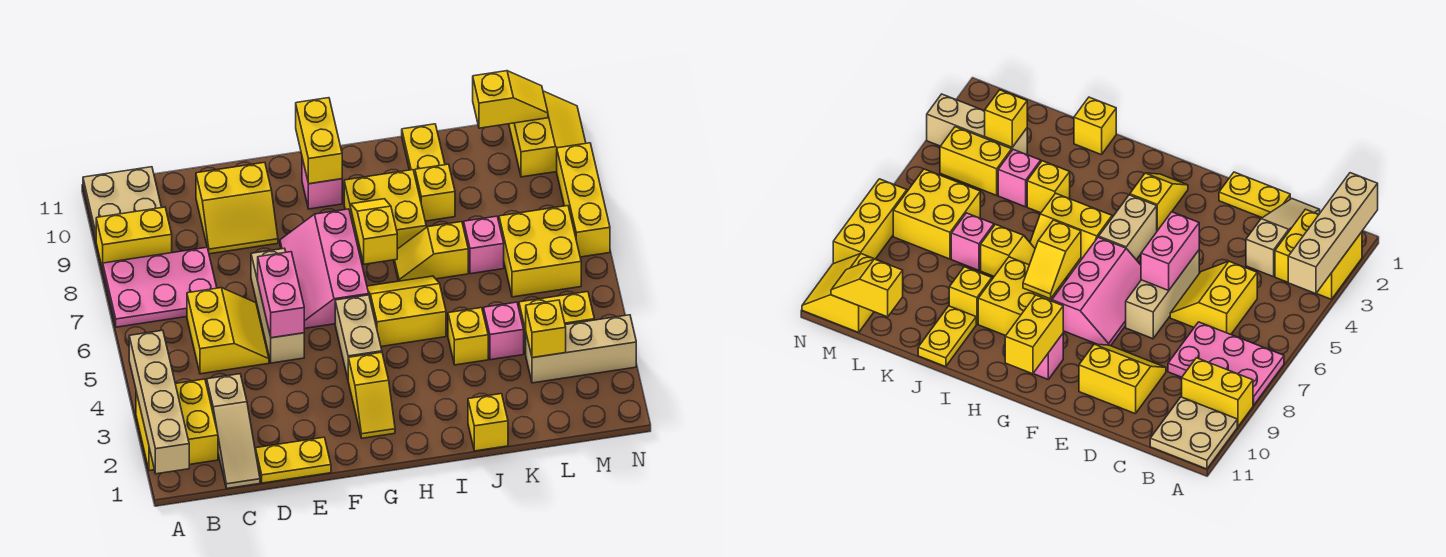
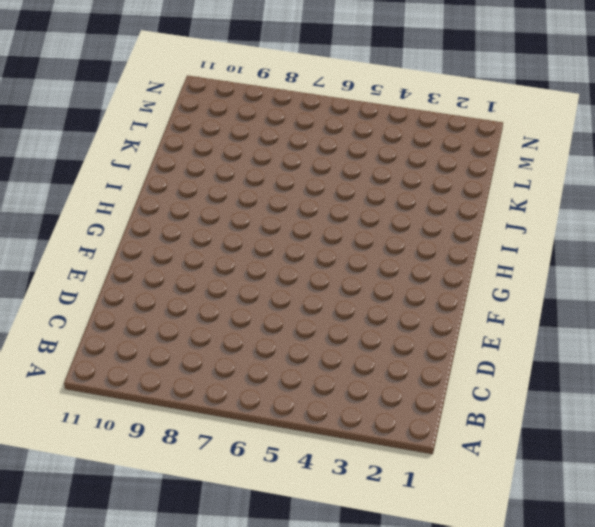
none -> yellow 2x2 brick [136,379,218,471]
none -> pink 2x3 plate [103,247,217,327]
none -> yellow 1x2 brick [96,207,172,270]
none -> tan 2x2 plate [83,167,162,240]

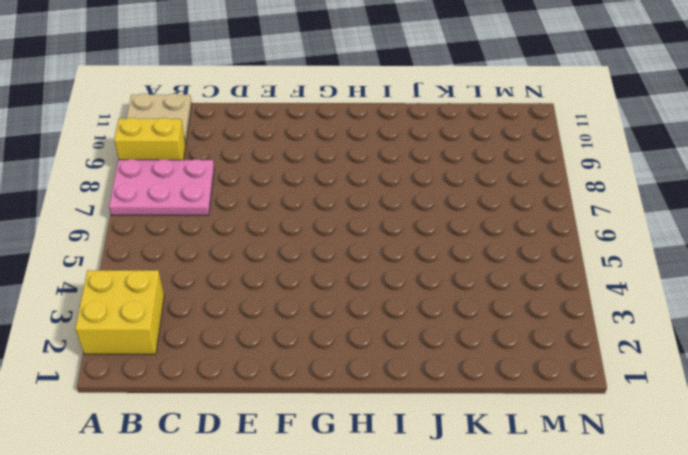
none -> tan 1x3 slope [207,374,260,488]
none -> yellow 2x2 slope [187,288,269,374]
none -> yellow 1x2 plate [255,437,331,483]
none -> yellow 2x2 slope [196,162,278,254]

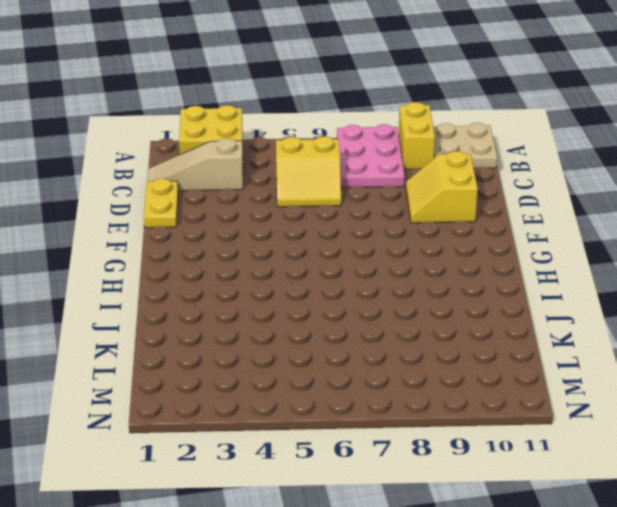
none -> tan 1x3 brick [251,248,304,363]
none -> pink 2x3 slope [280,209,369,328]
none -> yellow 1x2 slope [348,352,395,438]
none -> tan 1x2 brick [335,295,382,378]

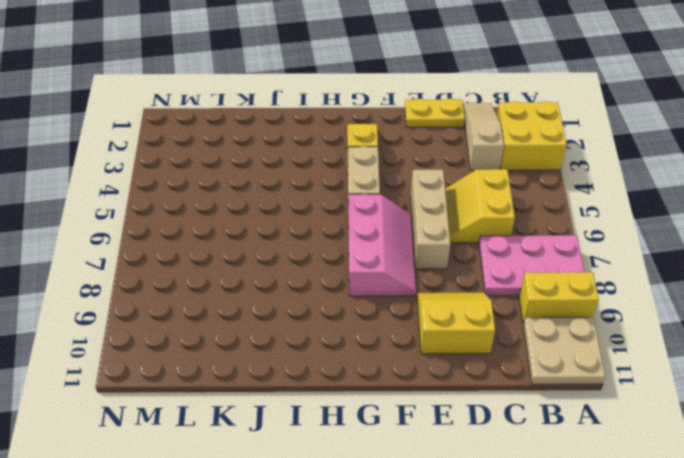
none -> pink 1x1 brick [302,158,342,209]
none -> yellow 2x2 slope [367,276,446,346]
none -> yellow 2x2 brick [344,170,426,261]
none -> yellow 1x2 slope [394,222,468,281]

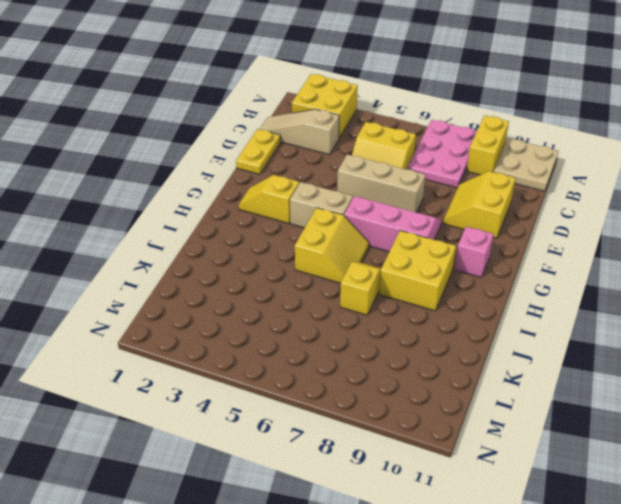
none -> yellow 1x1 brick [468,394,508,451]
none -> yellow 1x1 brick [448,308,488,365]
none -> yellow 1x1 brick [415,164,455,221]
none -> yellow 1x2 plate [402,124,445,175]

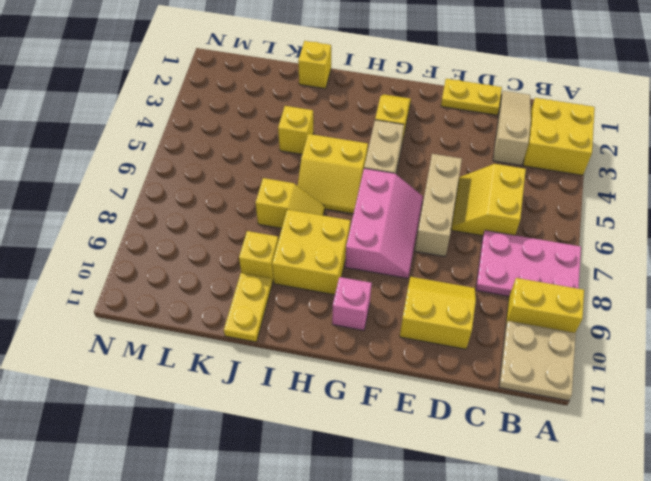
none -> pink 1x1 brick [484,302,524,360]
none -> pink 1x1 brick [464,216,504,274]
none -> tan 1x3 brick [526,315,636,383]
none -> yellow 1x2 brick [519,292,594,354]

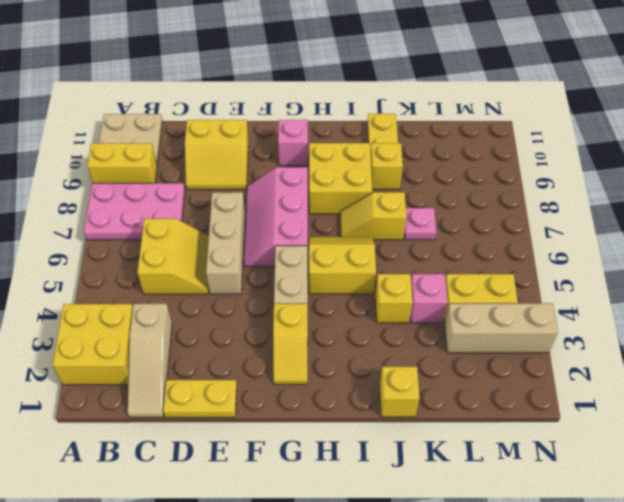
pink 1x1 plate [404,208,436,240] -> pink 1x1 brick [464,216,504,274]
none -> yellow 2x2 brick [499,206,581,297]
none -> yellow 2x2 slope [509,91,586,177]
none -> yellow 1x3 brick [557,143,610,257]
none -> tan 1x4 brick [129,330,189,474]

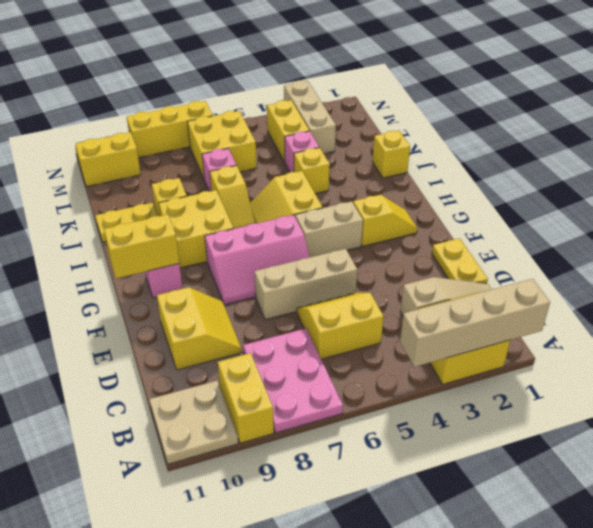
none -> pink 1x2 brick [258,252,304,338]
none -> yellow 1x2 slope [351,199,397,264]
none -> yellow 1x1 brick [525,300,566,358]
none -> yellow 1x2 slope [473,71,548,128]

